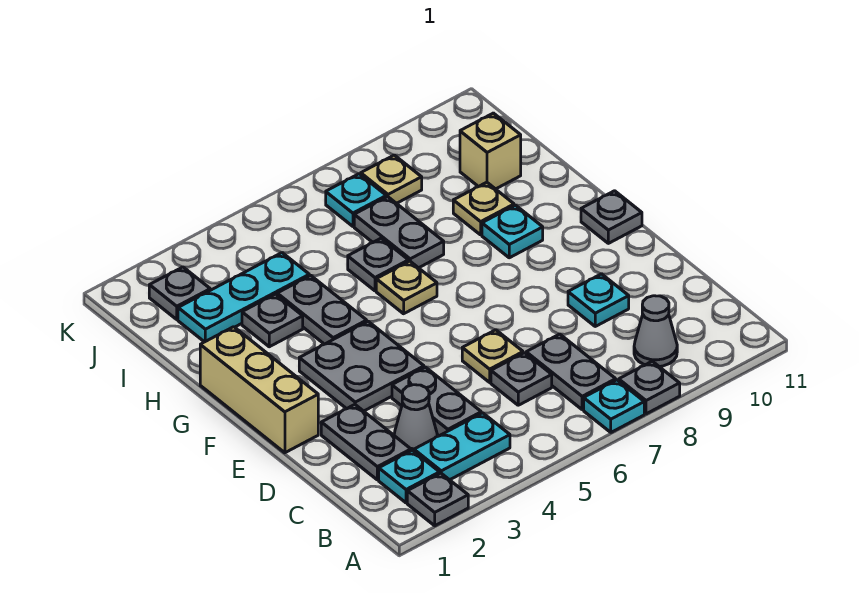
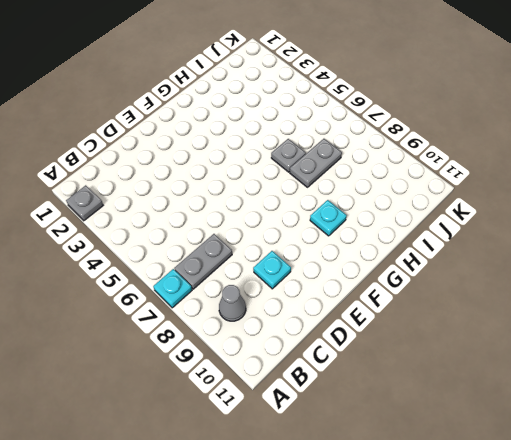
none -> grey 1x1 plate [619,361,680,414]
none -> cyan 1x1 plate [379,450,440,503]
none -> cyan 1x2 plate [414,413,510,480]

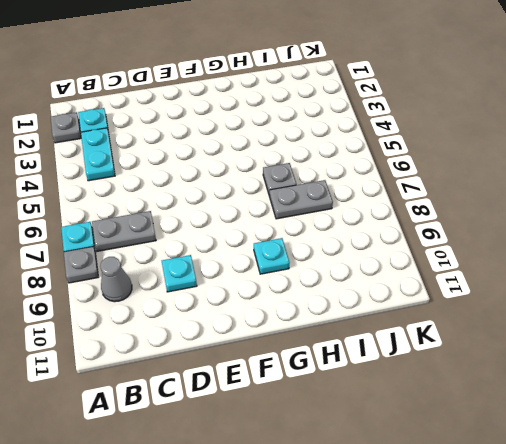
none -> grey 1x2 plate [321,405,411,480]
none -> grey 1x1 cone [394,385,437,451]
none -> grey 1x2 plate [392,367,481,436]

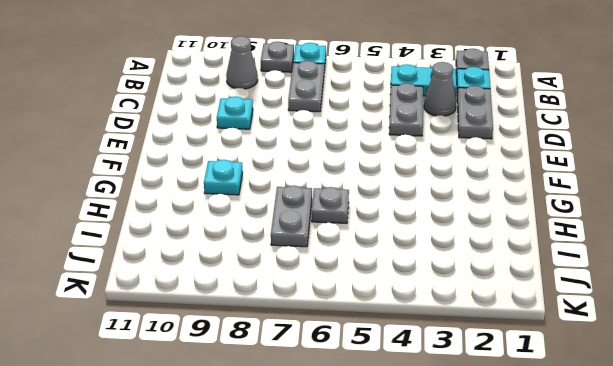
none -> grey 1x1 plate [491,353,552,405]
none -> tan 1x1 plate [462,330,523,382]
none -> tan 1x3 brick [200,327,318,453]

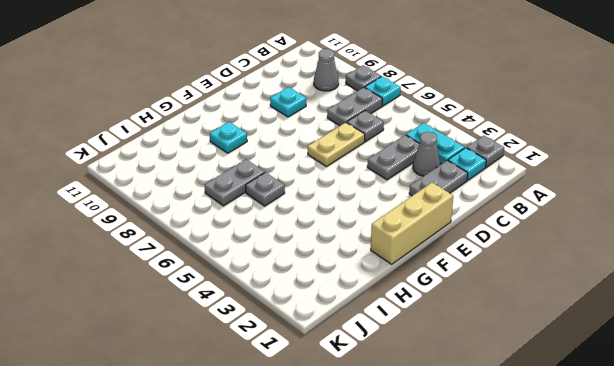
tan 1x2 plate [308,123,365,167] -> tan 1x1 plate [462,330,523,382]
none -> grey 2x2 plate [299,321,424,411]
none -> grey 1x1 plate [581,191,642,243]
none -> grey 1x2 plate [277,275,367,344]

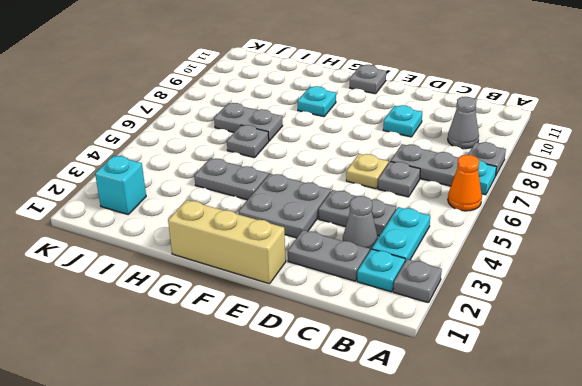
orange 1x1 cone [448,155,482,211] -> none
cyan 1x1 brick [95,156,146,214] -> grey 1x1 plate [149,267,210,319]
none -> tan 1x1 plate [376,261,437,314]
none -> grey 1x1 plate [242,294,303,347]
none -> tan 1x1 plate [453,182,514,235]

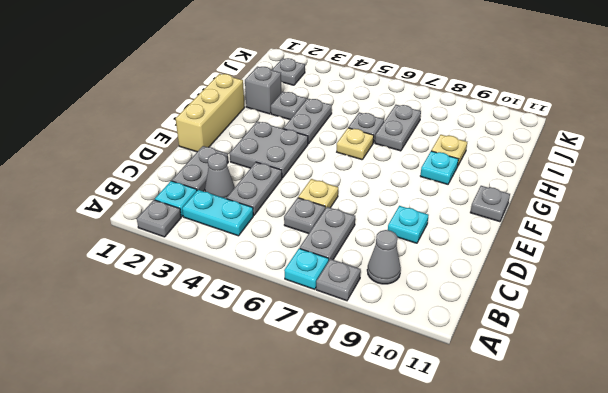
grey 1x1 brick [245,66,281,114] -> none
none -> cyan 1x3 plate [178,253,309,342]
none -> tan 1x1 brick [460,113,521,189]
none -> cyan 1x1 plate [326,174,386,226]

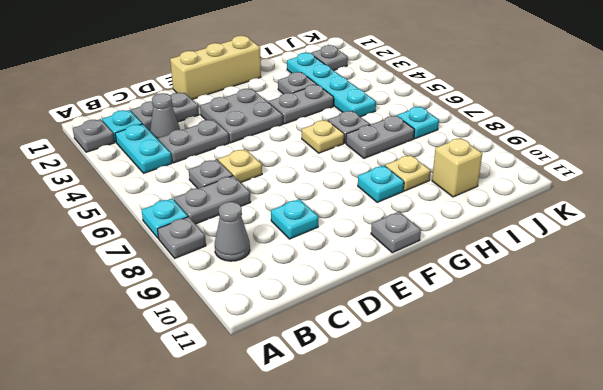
cyan 1x4 plate [287,53,376,117] -> cyan 1x3 plate [178,253,309,342]
none -> tan 1x1 plate [361,155,422,203]

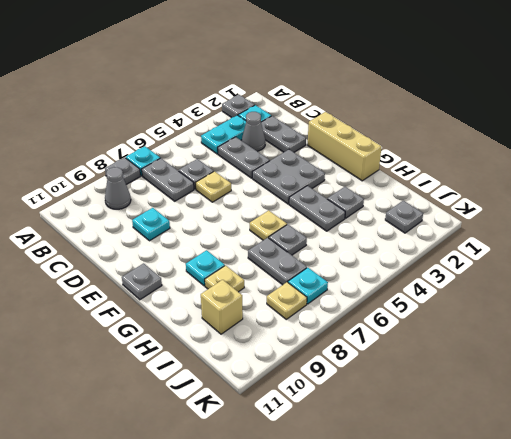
none -> cyan 1x3 plate [178,253,309,342]

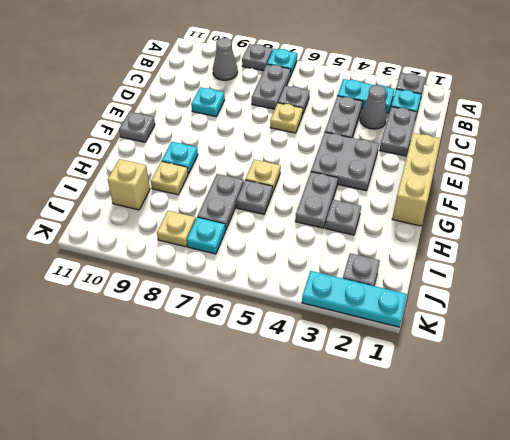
cyan 1x3 plate [302,271,407,327] -> cyan 1x3 plate moved to [178,253,309,342]

